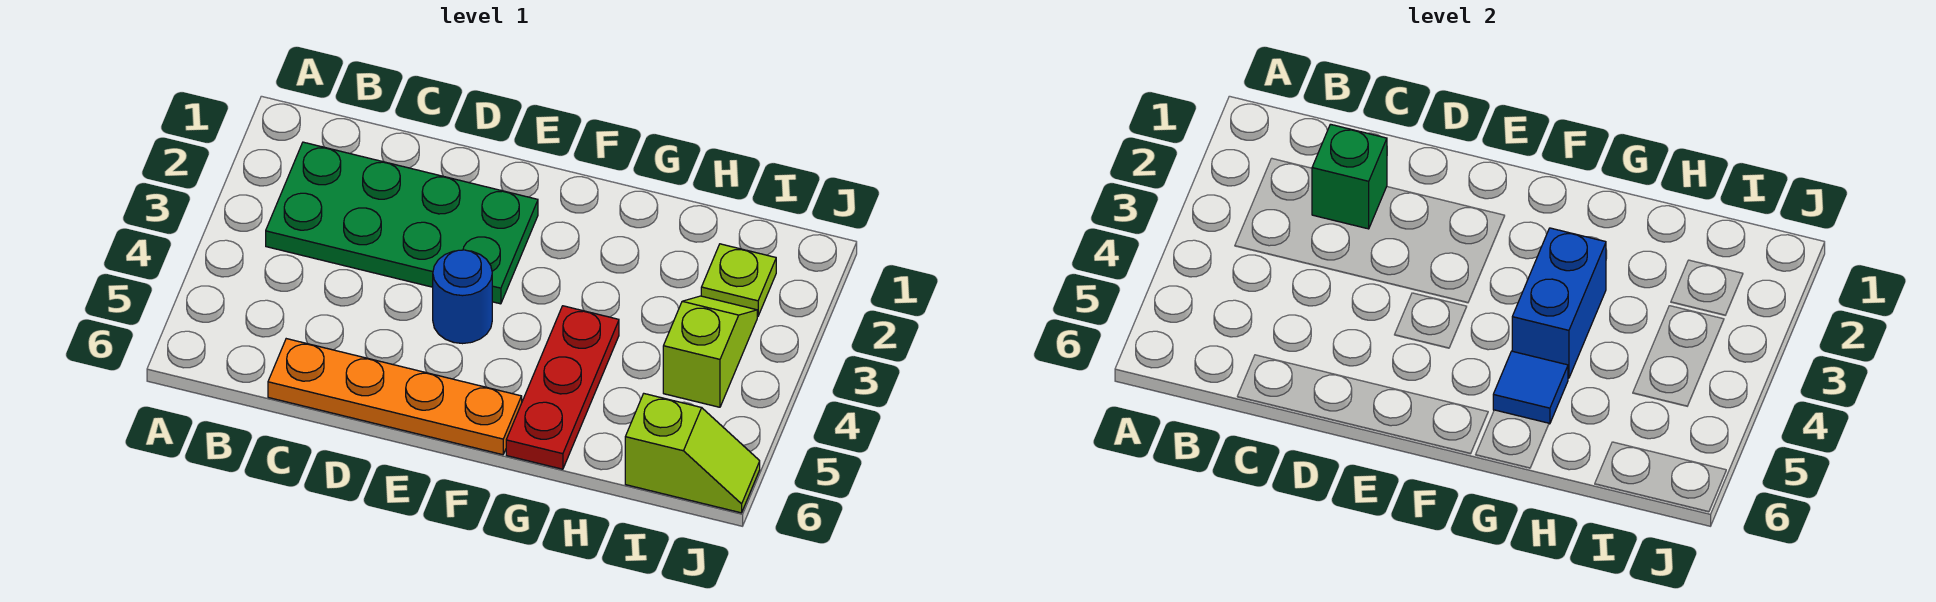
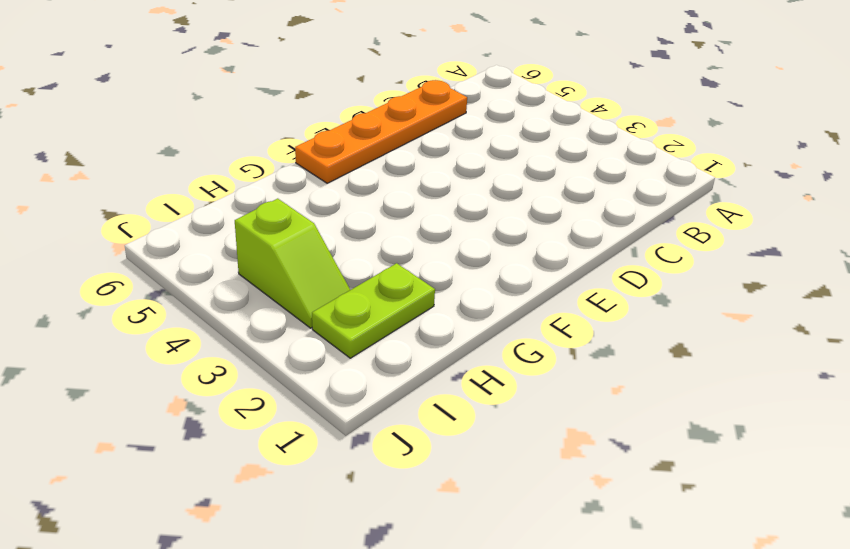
lime 1x2 plate [312,263,435,358] -> lime 1x1 plate [701,244,776,316]
none -> green 2x4 plate [266,142,538,304]
none -> blue 1x1 round brick [433,250,492,344]

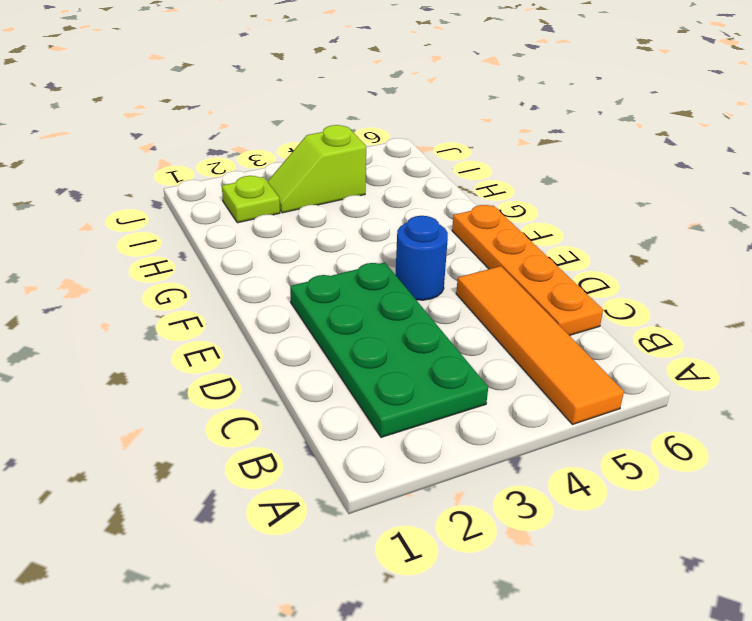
orange 1x4 tile [456,266,624,424] -> none
none -> red 1x3 plate [506,306,619,469]
none -> lime 1x2 slope [625,394,760,513]

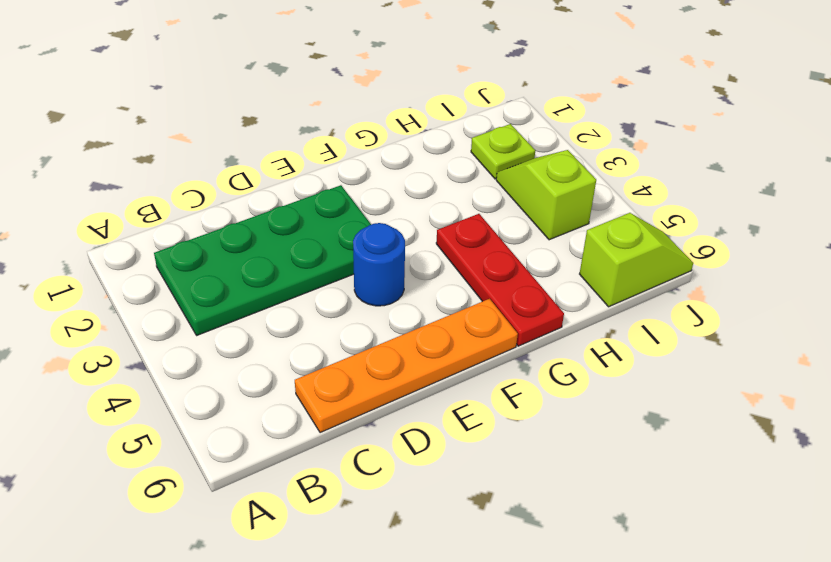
none -> green 1x1 brick [1312,124,1387,229]
none -> blue 1x2 brick [1512,228,1606,378]

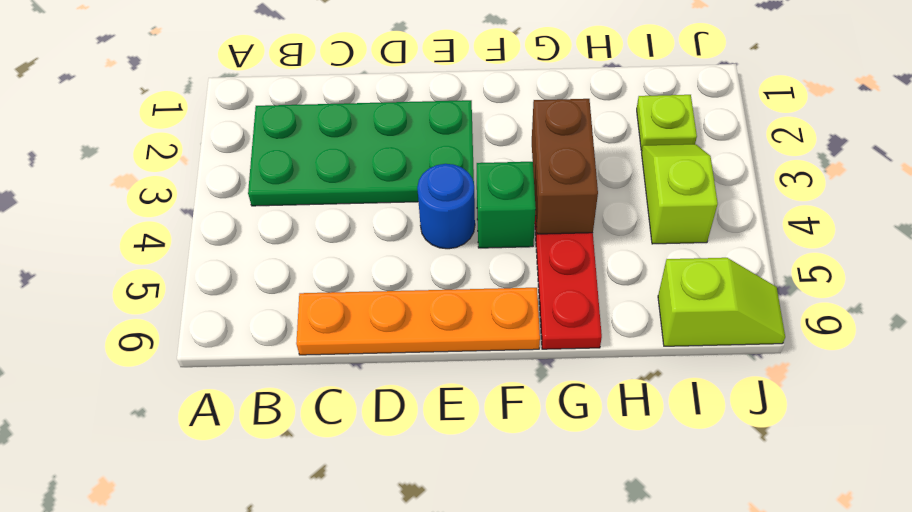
green 1x1 brick [477,162,536,248] -> green 1x1 brick moved to [1312,124,1387,229]
brown 1x2 brick [532,99,598,234] -> blue 1x2 brick [1512,228,1606,378]
none -> blue 1x1 tile [1493,351,1568,424]

